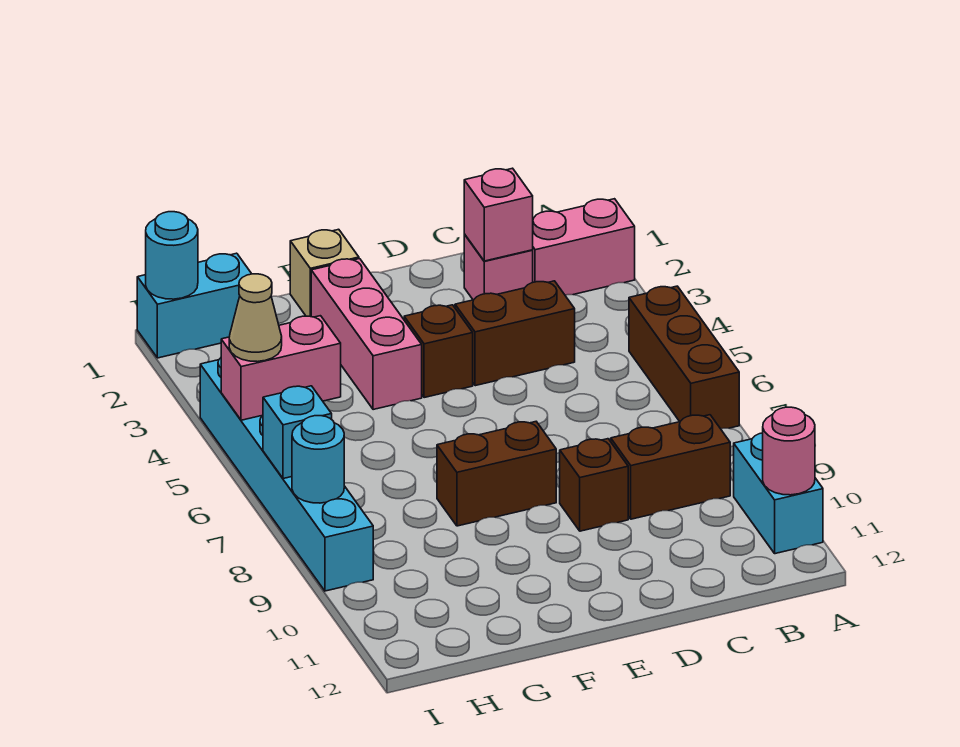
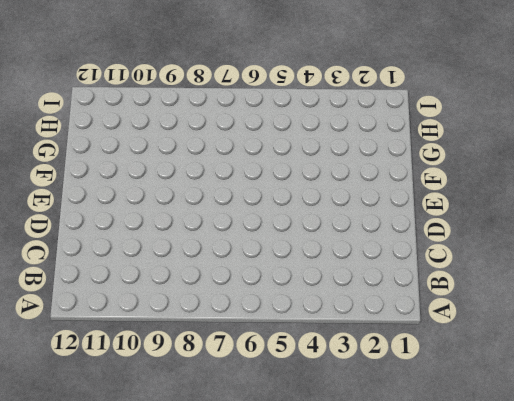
none -> pink 1x2 brick [533,199,635,295]
none -> brown 1x3 brick [629,286,739,429]
none -> cyan 1x2 brick [734,433,823,554]

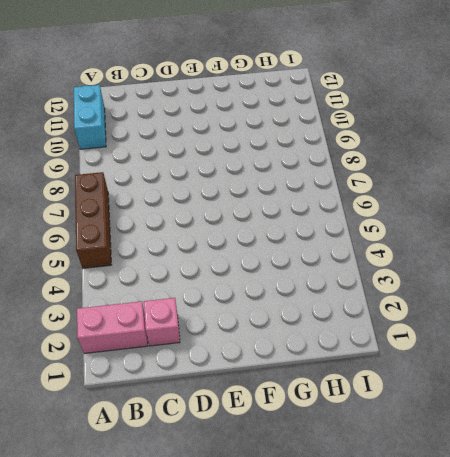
none -> brown 1x2 brick [611,415,730,519]
none -> brown 1x2 brick [455,281,575,386]
none -> brown 1x1 brick [560,439,628,531]

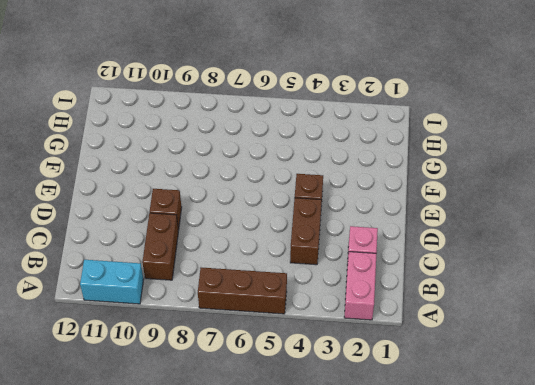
none -> brown 1x2 brick [437,422,556,526]
none -> tan 1x1 brick [290,229,359,317]
none -> pink 1x3 brick [311,259,422,410]

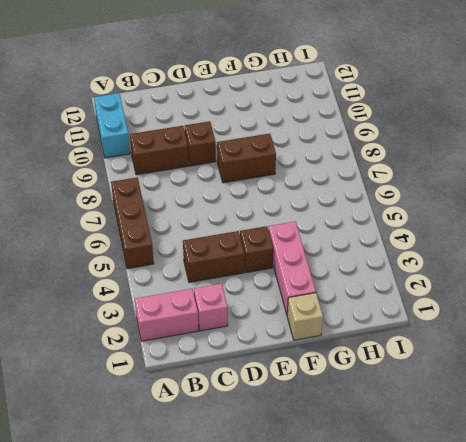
none -> cyan 1x2 brick [137,253,251,358]
none -> cyan 1x6 brick [200,358,373,591]
none -> pink 1x1 round brick [763,407,815,495]

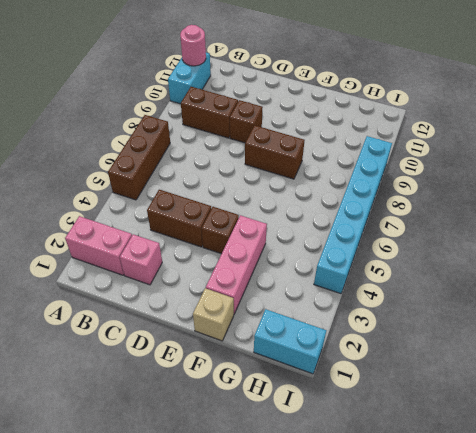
none -> pink 1x1 brick [464,168,533,261]
none -> pink 1x2 brick [221,316,341,420]
none -> cyan 1x1 round brick [146,212,198,299]

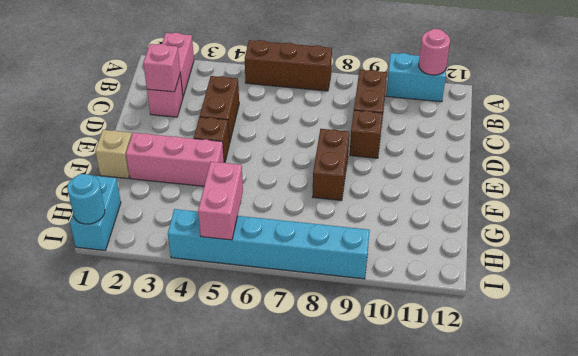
none -> cyan 1x1 brick [263,386,332,479]
none -> cyan 1x1 round brick [292,416,344,503]
none -> tan 1x1 cone [229,274,282,362]

